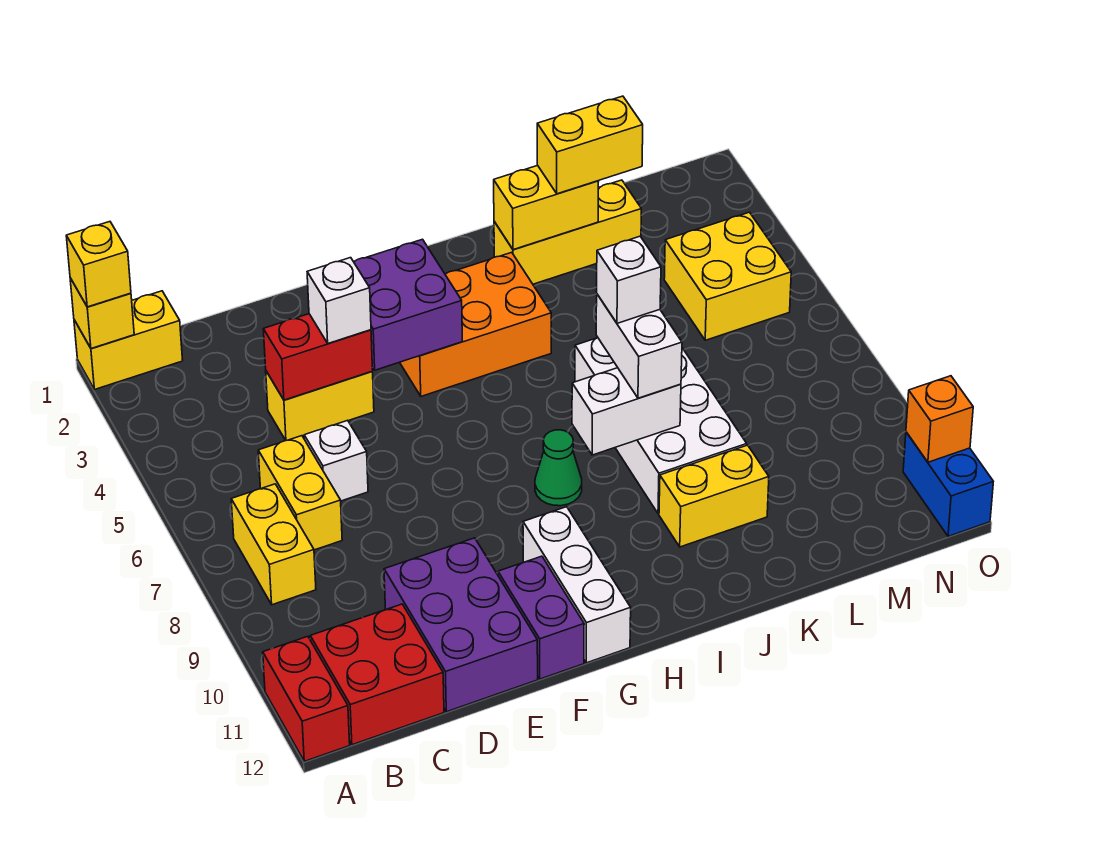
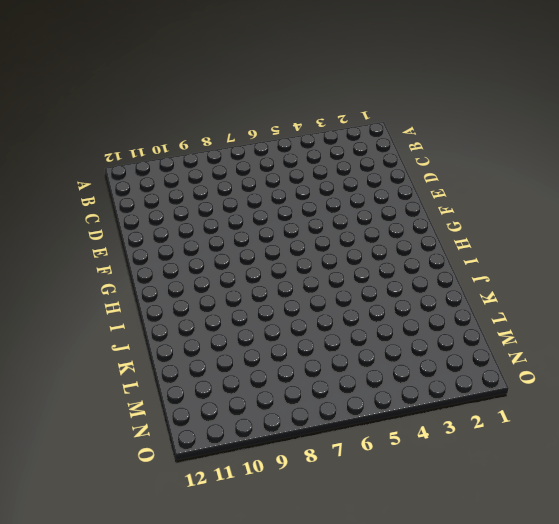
none -> yellow 1x2 brick [74,291,183,389]
none -> red 1x2 brick [263,636,350,761]
none -> yellow 1x2 brick [231,484,316,605]

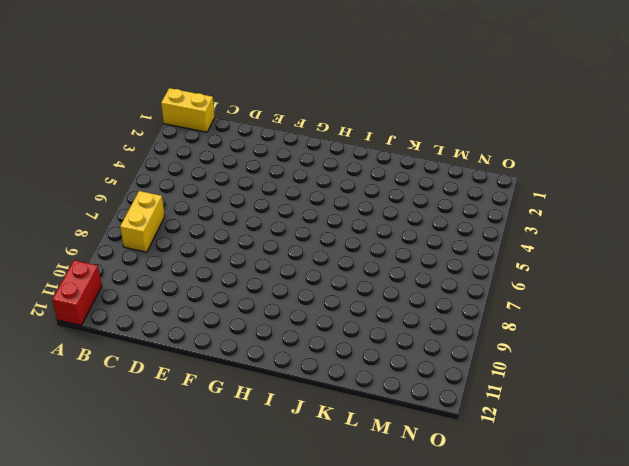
none -> red 2x2 brick [310,604,444,745]
none -> yellow 1x2 brick [258,436,342,550]
none -> yellow 1x2 brick [266,371,374,441]

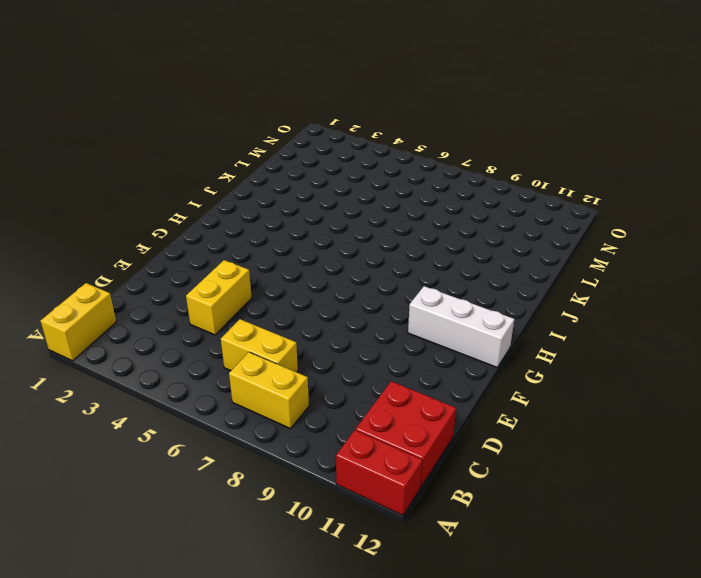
none -> white 1x1 brick [304,420,368,501]
none -> purple 2x3 brick [384,538,538,712]
none -> purple 1x2 brick [498,556,584,679]

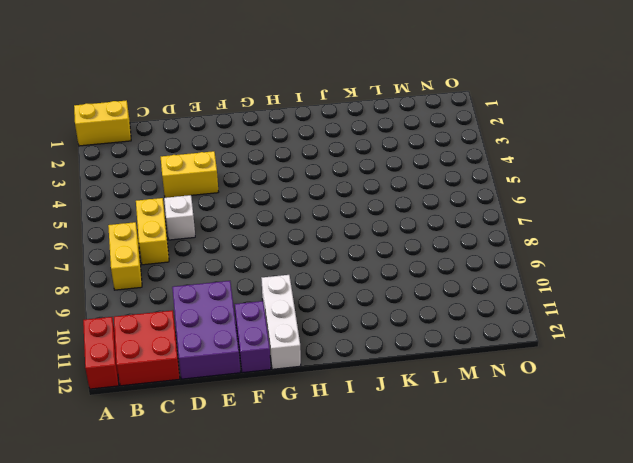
none -> orange 2x3 brick [400,252,551,396]
none -> green 1x1 cone [535,430,582,506]
none -> yellow 1x3 brick [494,180,641,284]

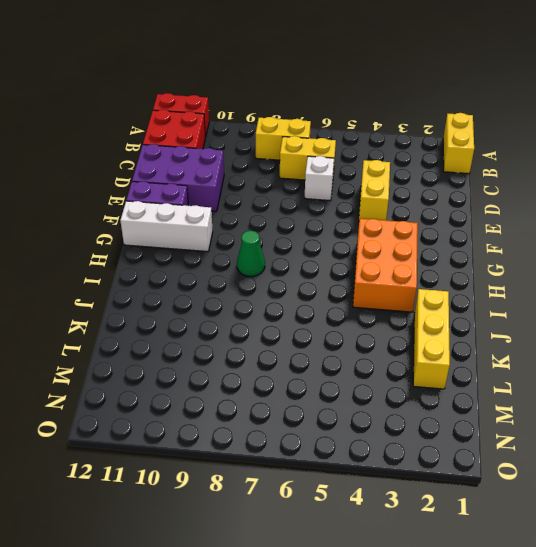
none -> white 2x4 brick [575,338,747,514]
none -> yellow 1x2 brick [659,445,769,547]
none -> yellow 2x2 brick [664,212,791,340]

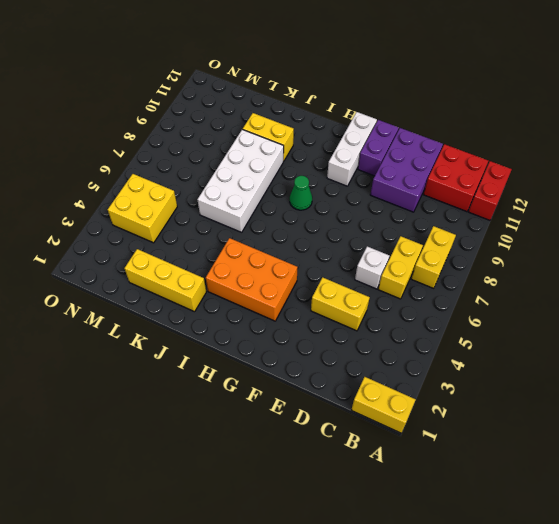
none -> blue 1x2 brick [903,432,993,536]
none -> yellow 1x1 brick [70,278,134,348]
none -> red 1x2 brick [263,314,373,400]

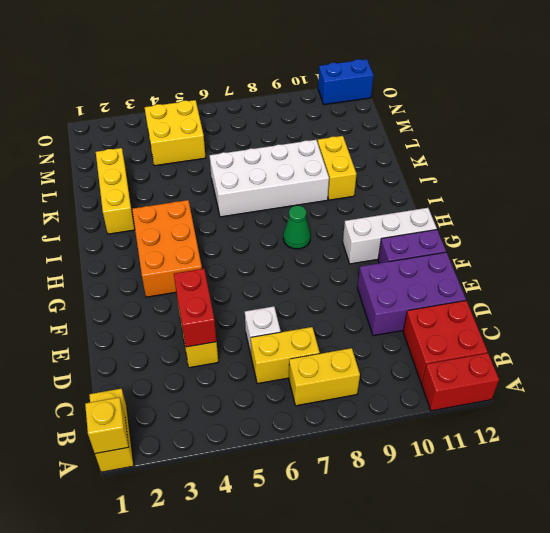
none -> purple 2x2 brick [354,239,462,370]
none -> white 1x2 brick [572,368,681,455]
none -> yellow 1x2 brick [494,165,599,250]

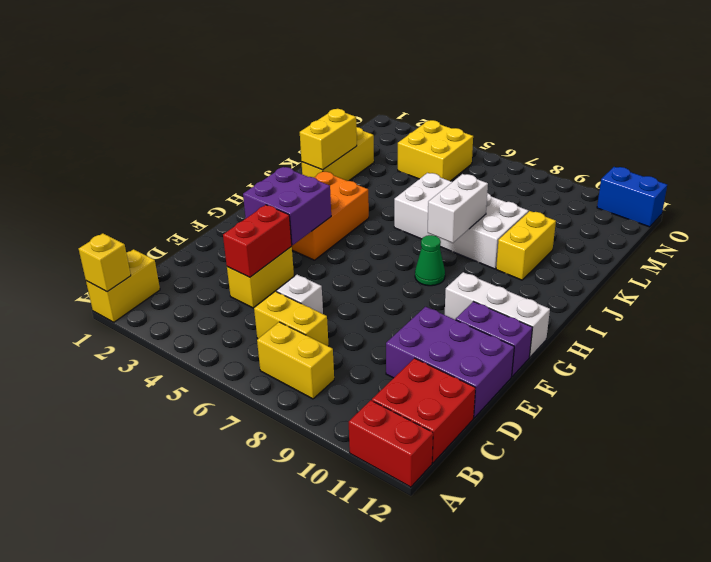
none -> orange 1x1 brick [906,376,973,462]
none -> yellow 1x1 brick [66,222,131,307]
none -> white 1x1 brick [307,258,371,343]

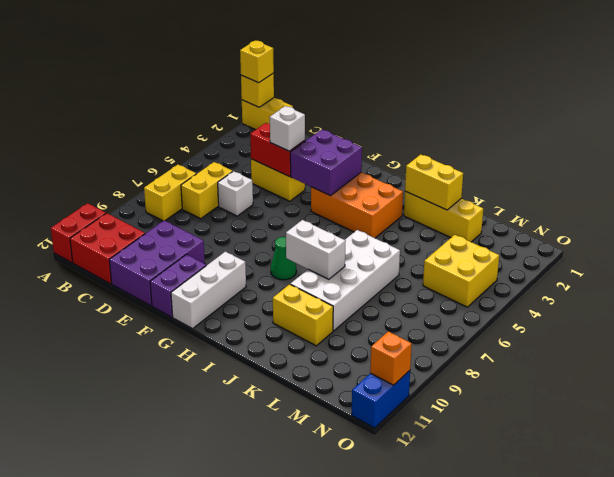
none -> white 1x2 brick [596,294,682,398]
none -> yellow 1x2 brick [537,96,643,194]
none -> white 1x1 brick [597,236,661,323]

